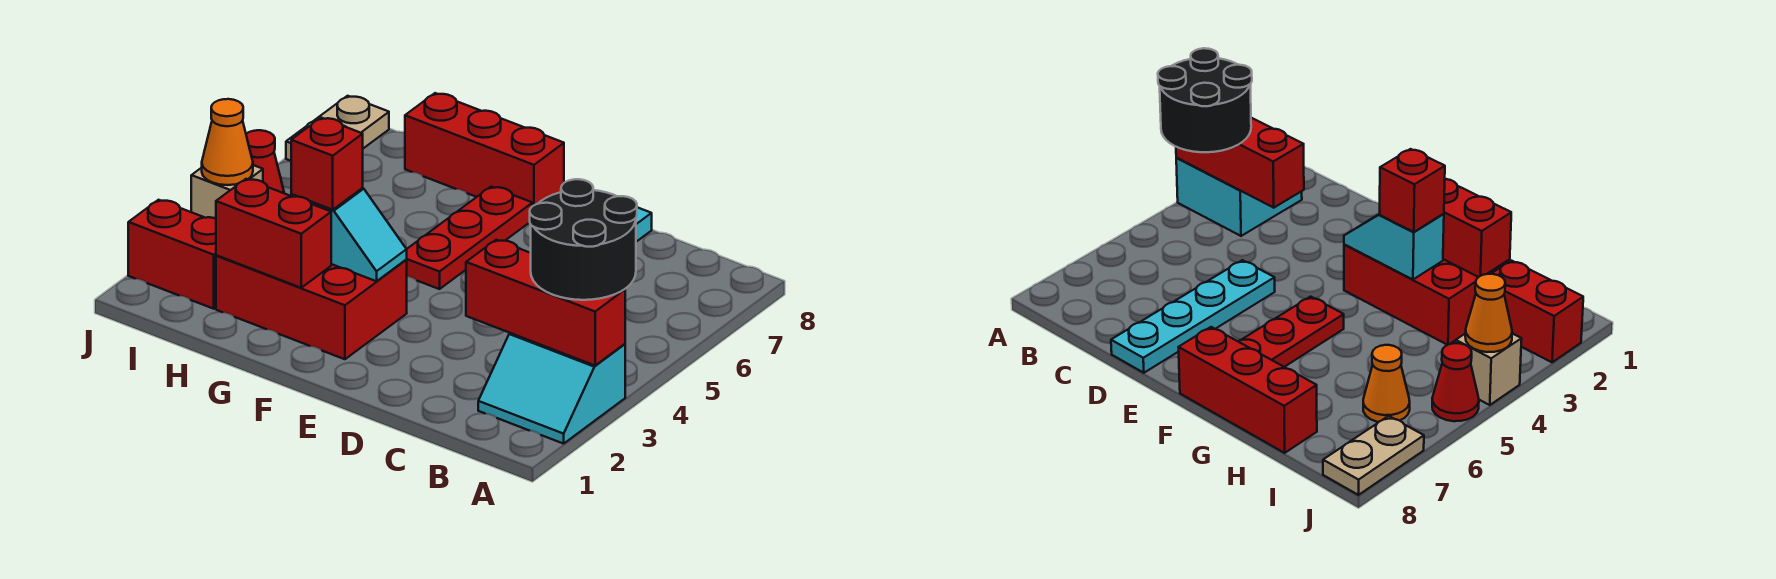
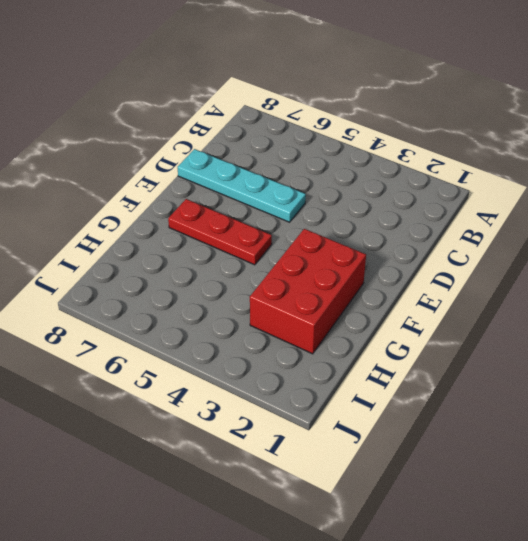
none -> cyan 2x2 slope [478,333,625,444]
none -> red 1x3 brick [405,93,564,206]
none -> red 1x2 brick [128,200,216,309]

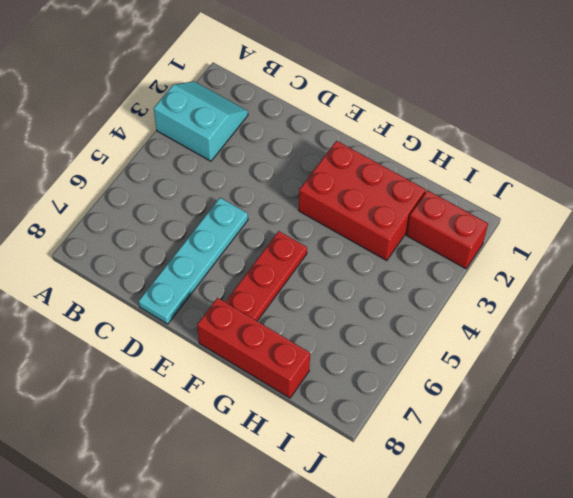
none -> orange 1x1 cone [1363,345,1410,422]
none -> tan 1x1 brick [191,165,263,218]
none -> red 1x1 cone [246,130,284,193]

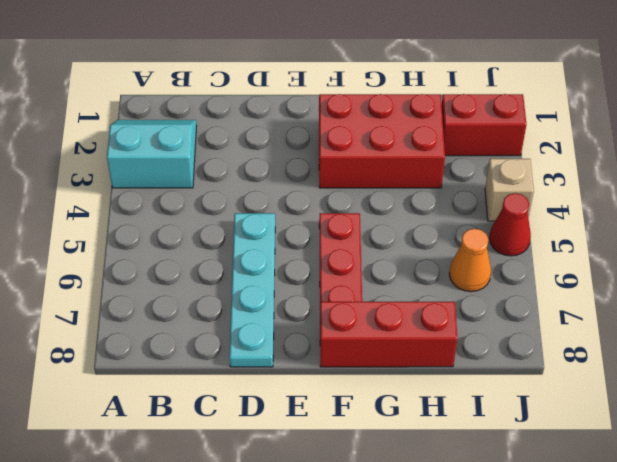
none -> tan 1x2 plate [286,96,389,161]
none -> red 1x3 brick [466,240,625,365]
none -> cyan 1x2 slope [291,188,407,281]

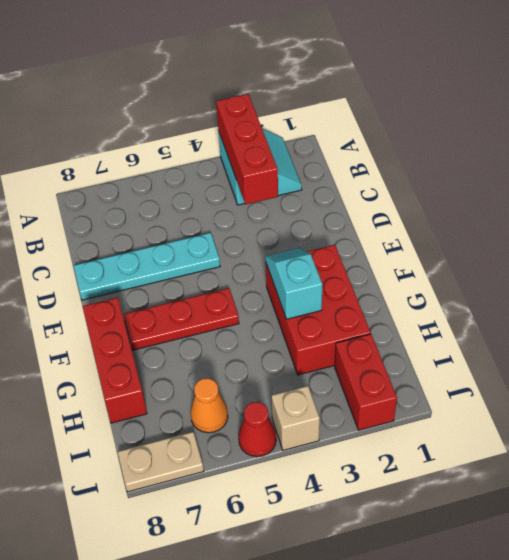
none -> red 1x2 brick [216,179,331,288]
none -> orange 1x1 cone [202,99,253,185]
none -> black 2x2 round brick [530,179,637,300]

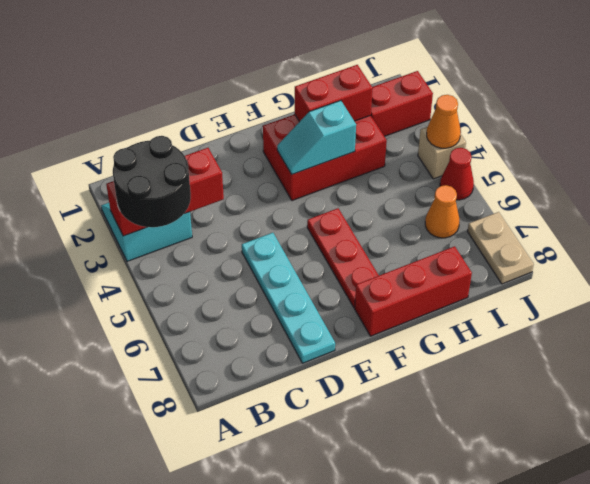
none -> red 1x1 brick [291,118,363,210]

